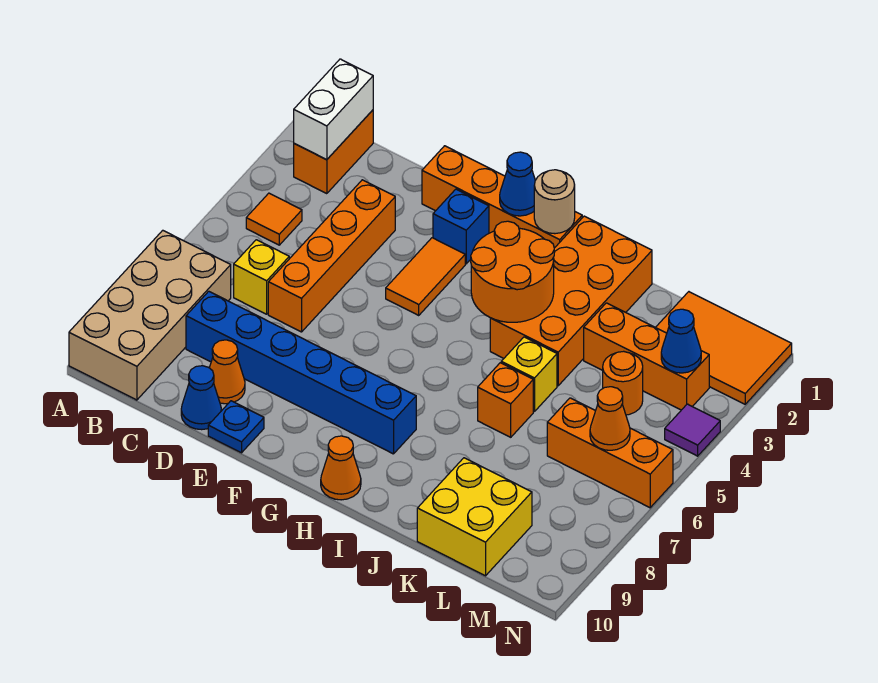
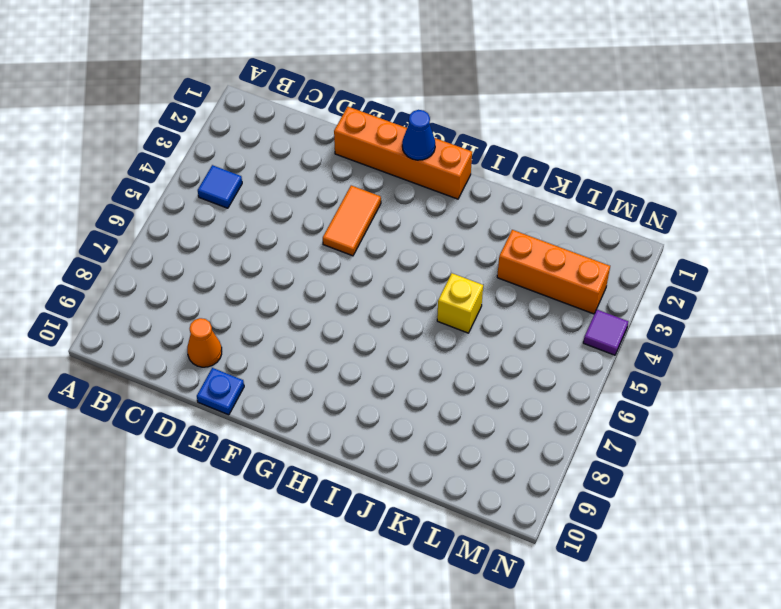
blue 1x1 tile [198,165,242,208] -> orange 1x1 tile [246,193,302,245]
none -> tan 2x4 brick [69,230,231,400]
none -> orange 1x2 brick [294,110,373,194]
none -> yellow 1x1 brick [234,240,289,314]

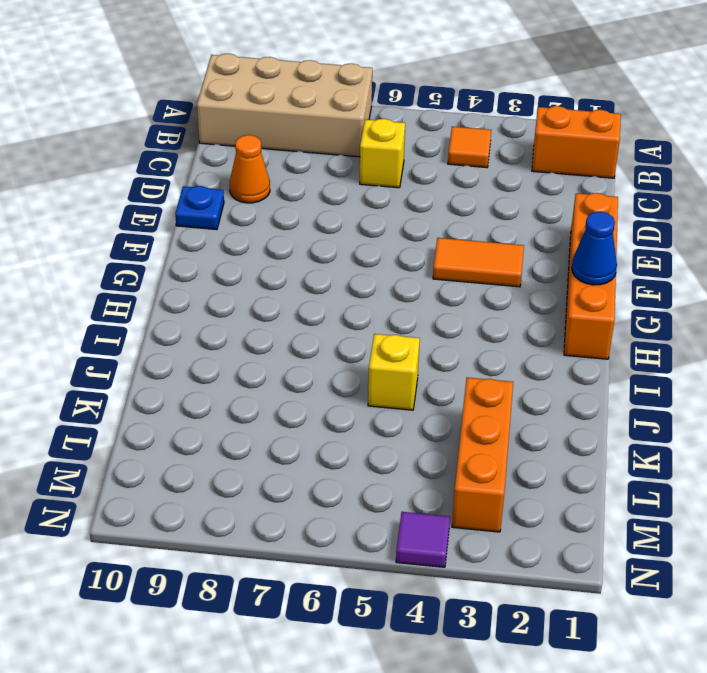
none -> blue 1x6 brick [186,291,416,454]
none -> orange 1x4 brick [268,180,395,332]
none -> blue 1x1 cone [181,366,221,430]

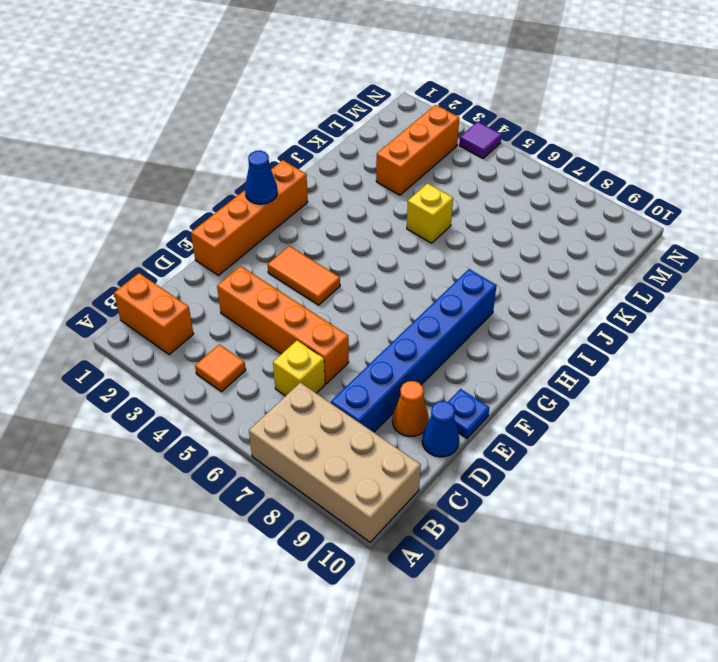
none -> blue 1x1 brick [433,189,489,264]
none -> orange 1x1 cone [321,436,361,500]
none -> orange 2x4 brick [490,216,652,386]

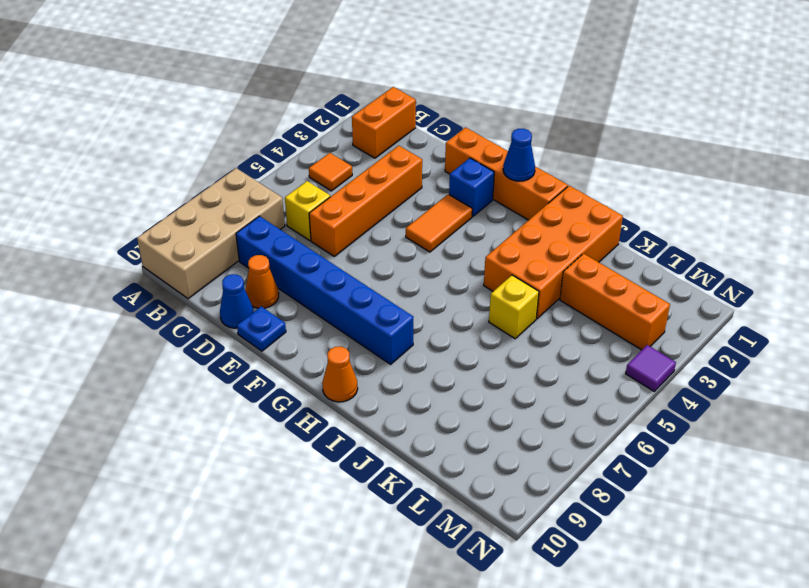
none -> orange 1x1 brick [478,363,533,437]
none -> yellow 2x2 brick [417,458,532,576]
none -> orange 2x3 tile [656,292,792,404]

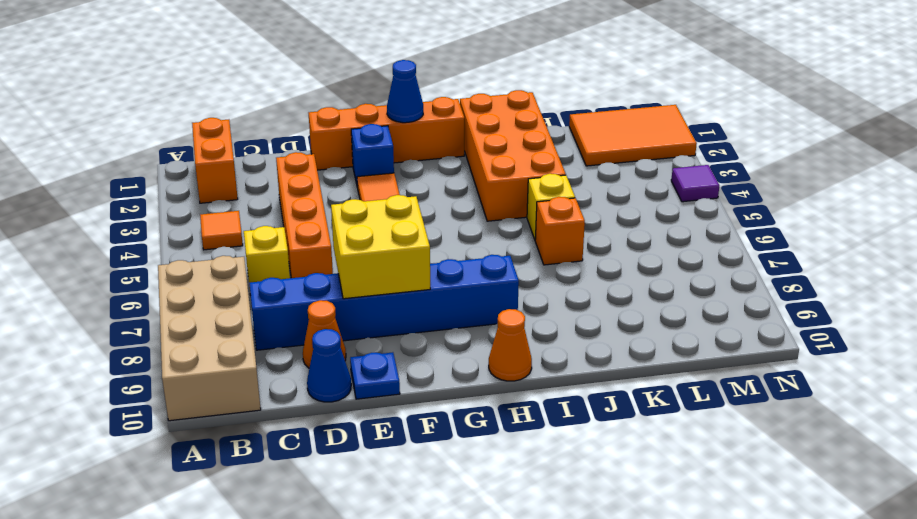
yellow 2x2 brick [331,195,430,299] -> yellow 2x2 brick moved to [417,458,532,576]
none -> orange 1x3 brick [584,303,709,410]
none -> orange 1x1 round brick [603,351,643,415]
none -> orange 1x3 brick [547,398,673,508]

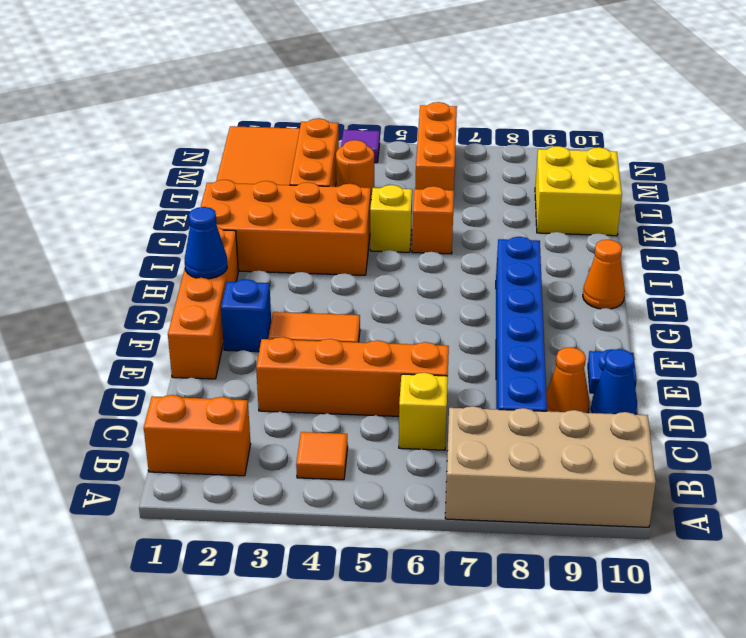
none -> white 1x2 brick [294,59,373,160]
none -> tan 1x1 round brick [534,170,575,234]
none -> orange 2x2 round brick [471,221,554,322]

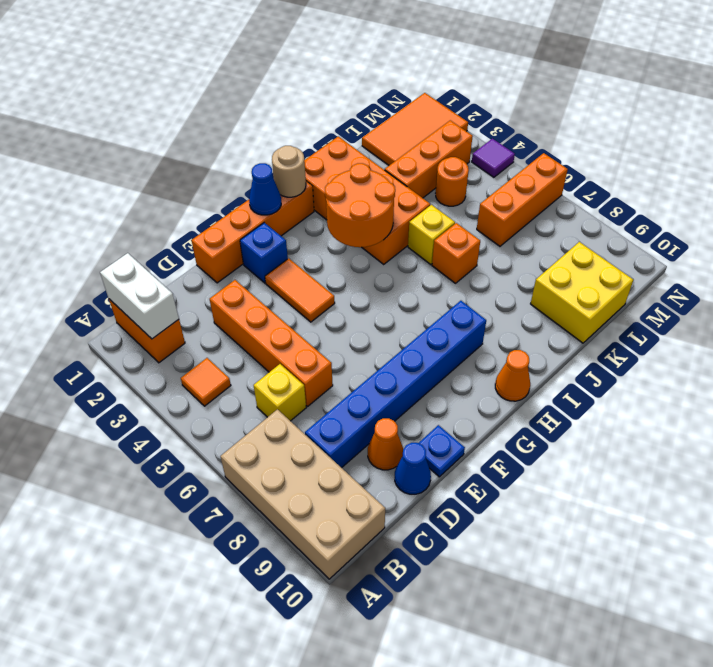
none -> blue 1x1 cone [661,309,701,373]
none -> orange 1x1 cone [590,387,630,450]

